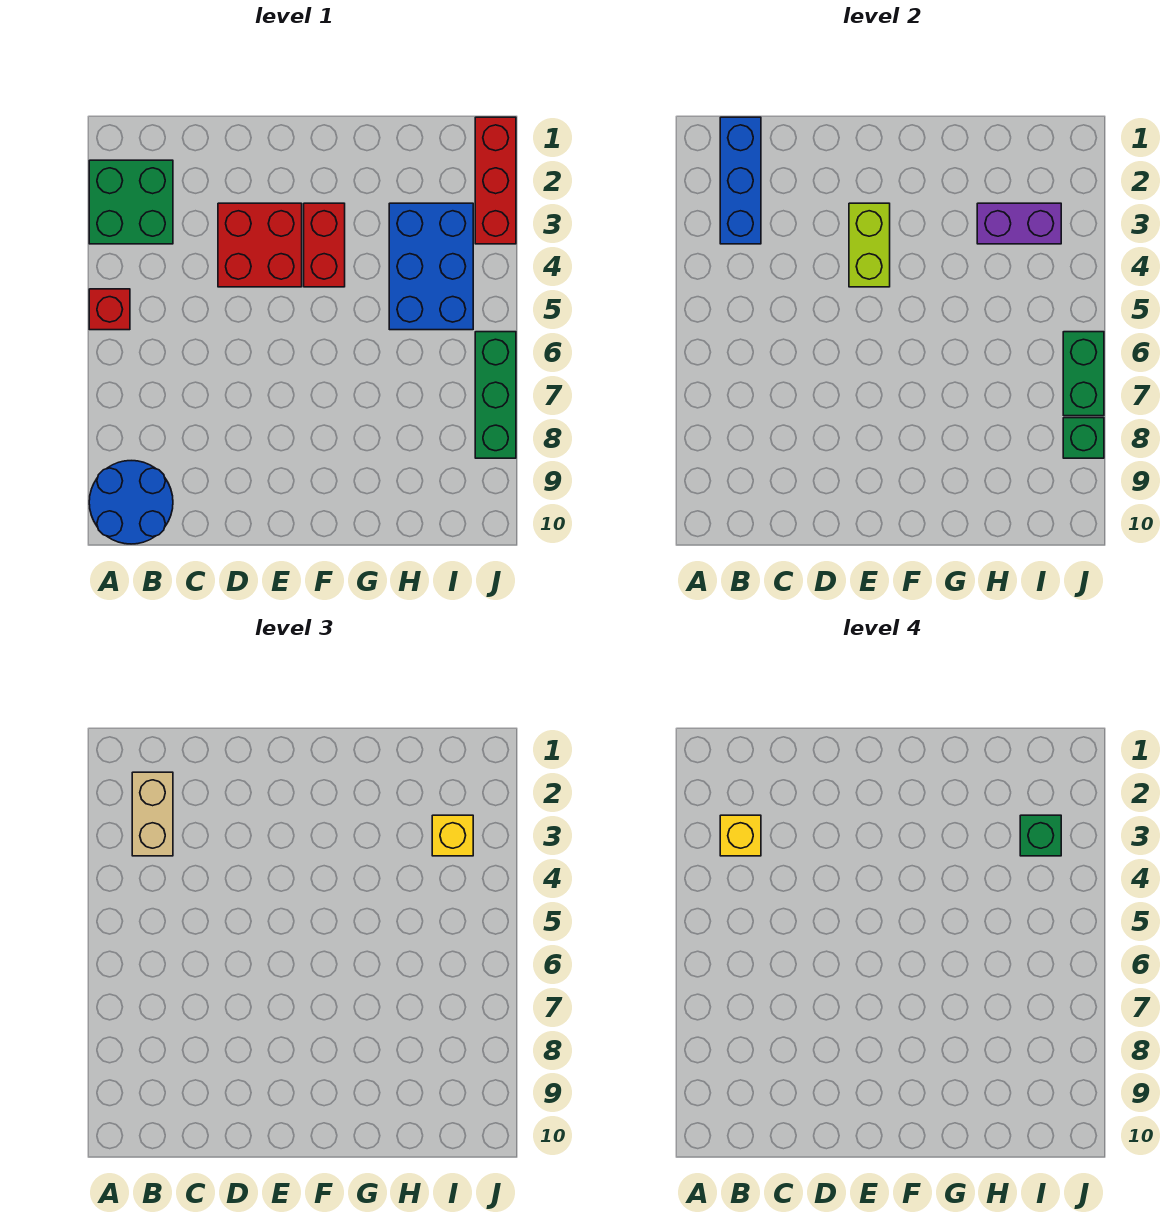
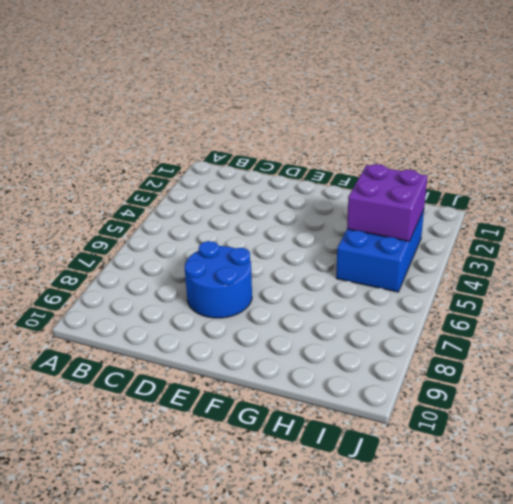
blue 2x2 round brick [185,241,252,318] -> blue 2x2 round brick moved to [89,461,173,544]
purple 2x2 brick [347,164,427,241] -> purple 1x2 brick [977,203,1061,244]
none -> green 2x2 brick [89,160,173,244]
none -> red 1x1 brick [89,289,130,330]
none -> red 2x2 brick [218,203,302,287]

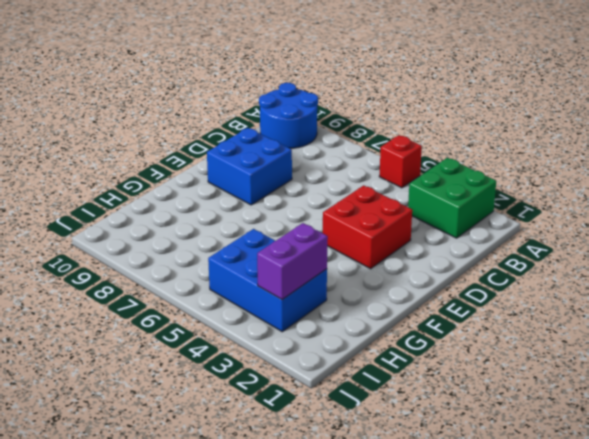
blue 2x2 brick [207,128,292,205] -> none
none -> red 1x2 brick [304,203,345,287]
none -> red 1x3 brick [475,117,516,244]
none -> green 1x3 brick [475,332,516,458]

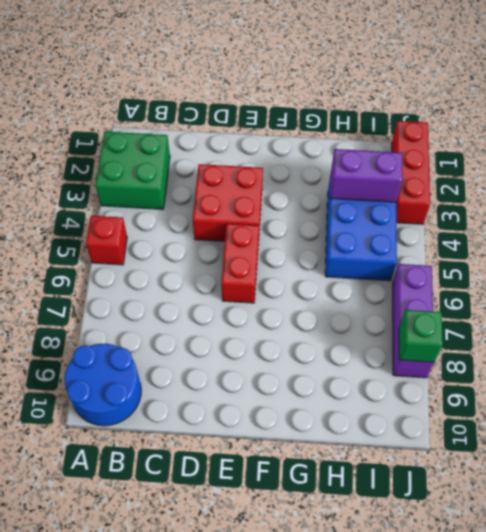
red 1x2 brick [221,224,259,303] -> red 1x2 brick moved to [304,203,345,287]
purple 1x3 brick [393,264,434,378] -> green 1x3 brick [475,332,516,458]
none -> blue 1x3 brick [720,117,761,244]
none -> lime 1x2 brick [849,203,890,287]
none -> green 1x2 brick [1063,332,1104,416]

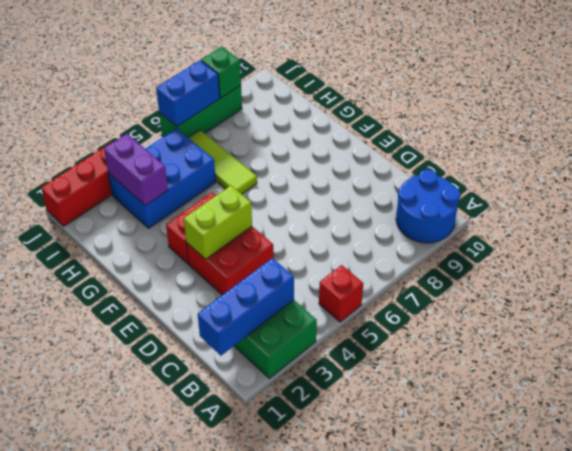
lime 1x3 tile [188,130,257,194] -> none
blue 1x2 brick [156,60,220,126] -> green 1x2 brick [1063,332,1104,416]
none -> tan 1x2 brick [132,772,173,856]
none -> yellow 1x1 brick [432,815,473,856]
none -> yellow 1x1 brick [720,815,761,856]

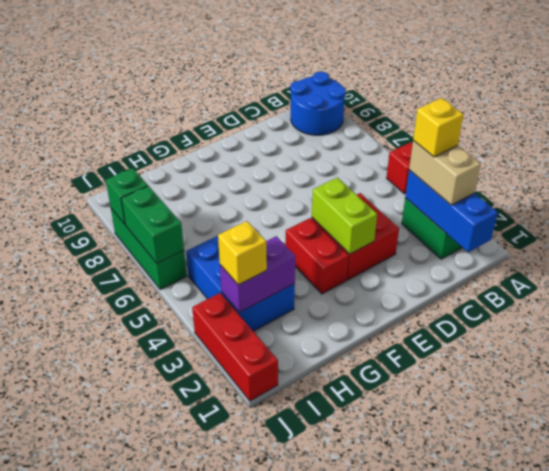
none -> green 1x1 brick [1020,815,1061,856]

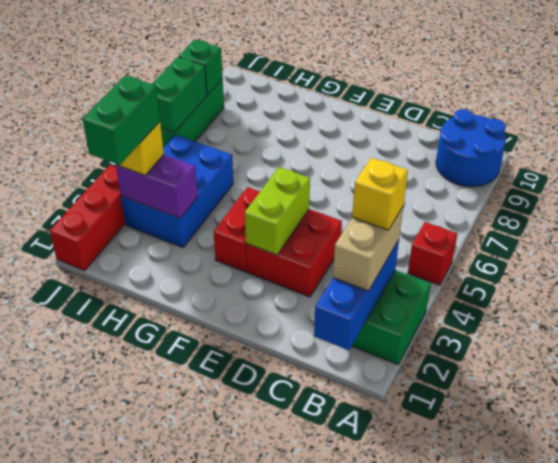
green 1x2 brick [83,75,160,165] -> green 1x1 brick [1020,815,1061,856]

